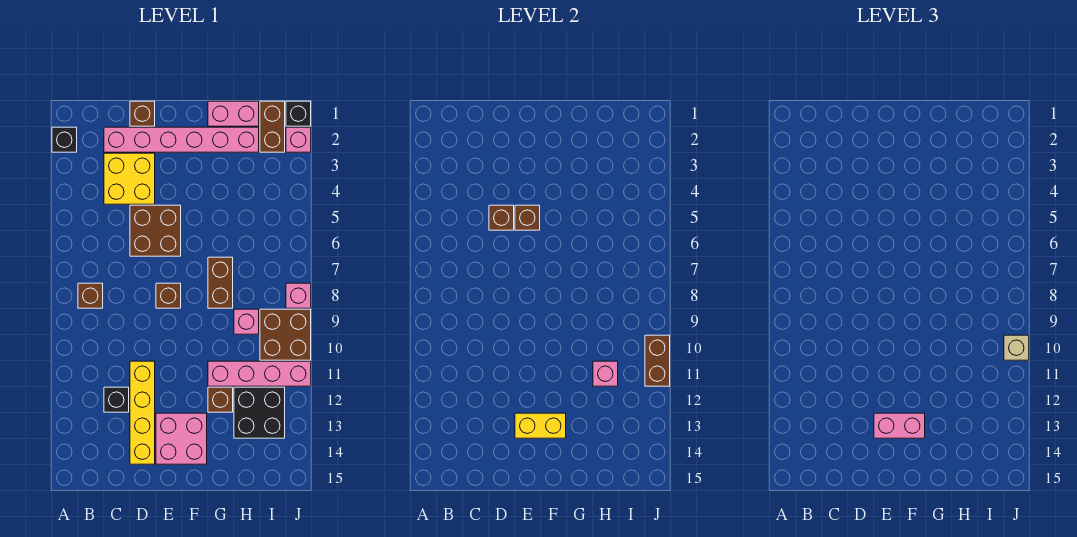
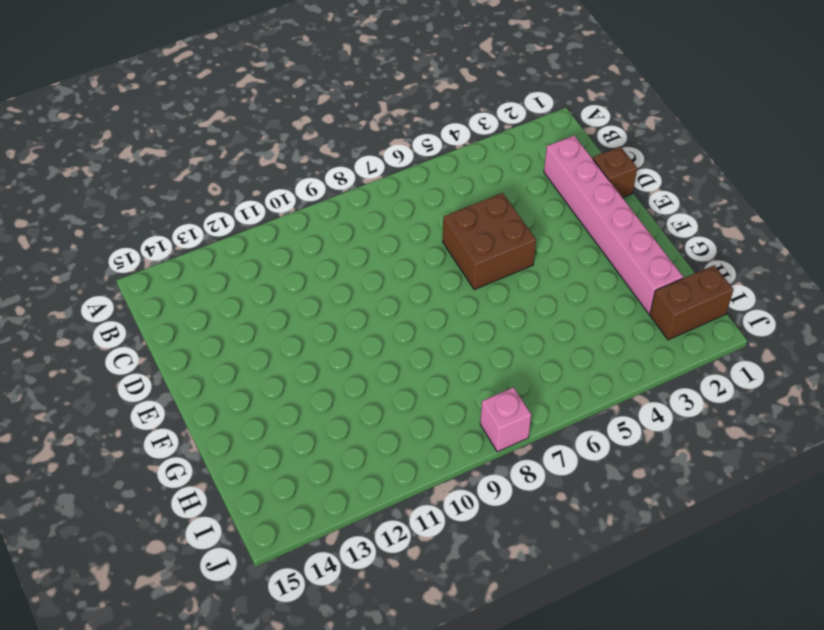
none -> black 1x1 brick [52,127,77,152]
none -> brown 1x1 brick [78,283,103,308]
none -> yellow 2x2 brick [104,153,155,204]

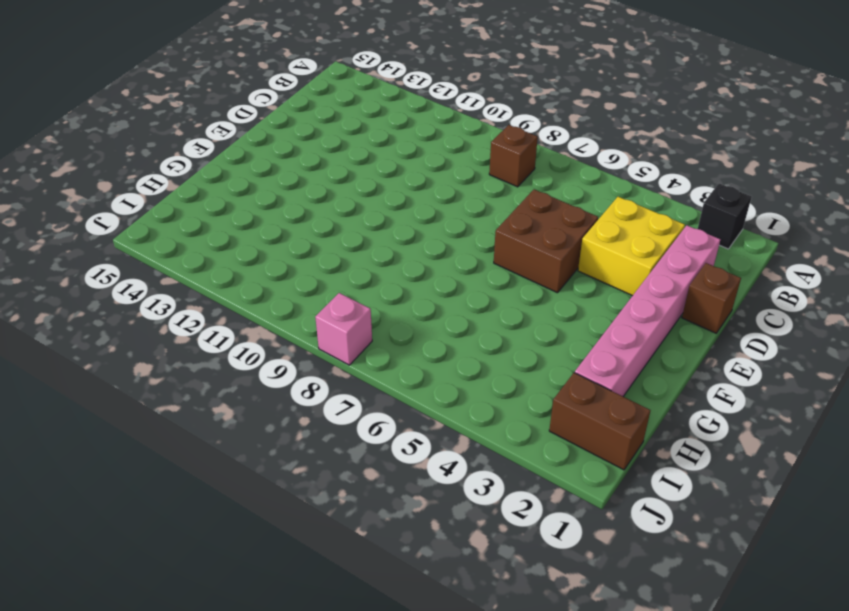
none -> black 1x1 brick [104,387,129,412]
none -> yellow 1x4 brick [130,361,155,464]
none -> brown 1x1 brick [156,283,181,308]

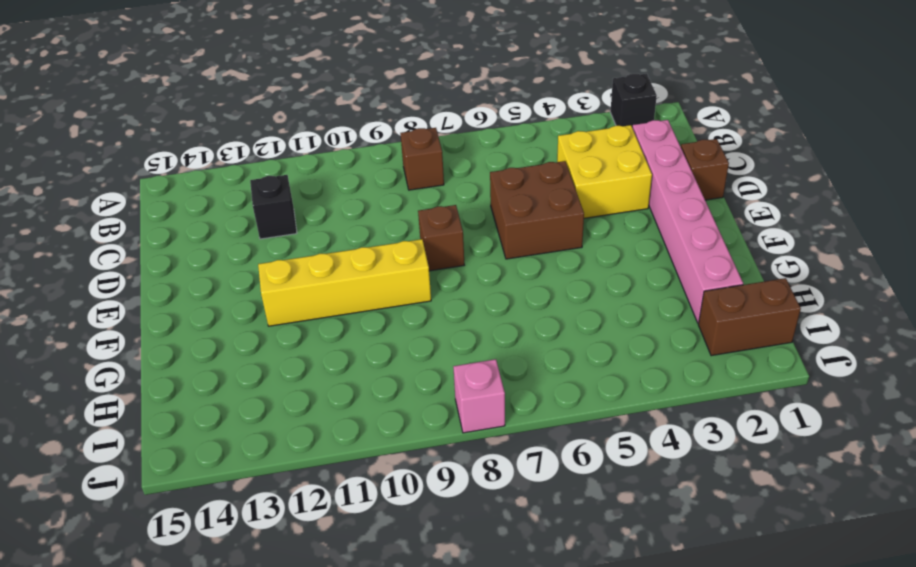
yellow 1x4 brick [258,239,431,326] -> yellow 1x4 brick moved to [130,361,155,464]
none -> pink 2x2 brick [156,413,207,464]
none -> pink 1x2 brick [208,101,259,126]
none -> brown 1x2 brick [208,257,233,308]

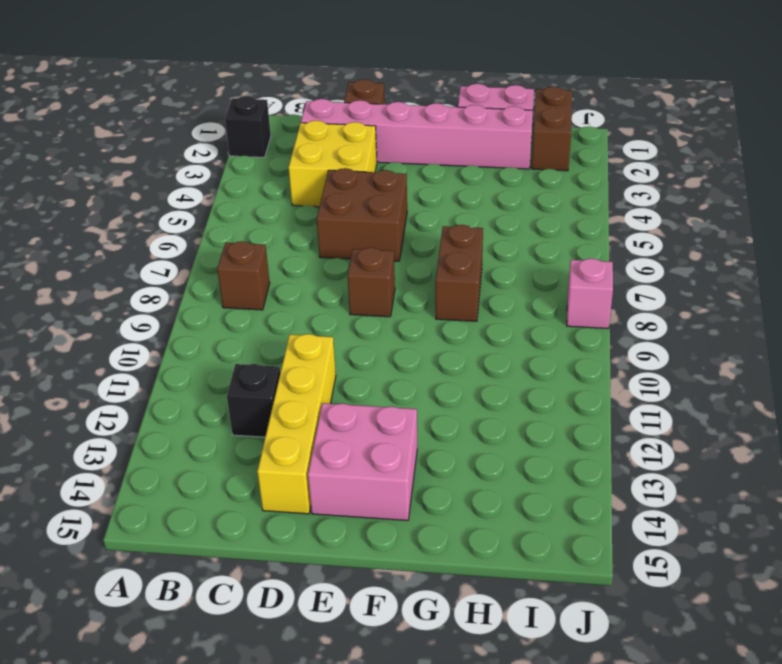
none -> pink 1x4 brick [208,361,311,386]
none -> brown 1x1 brick [208,387,233,412]
none -> pink 1x1 brick [234,309,259,334]

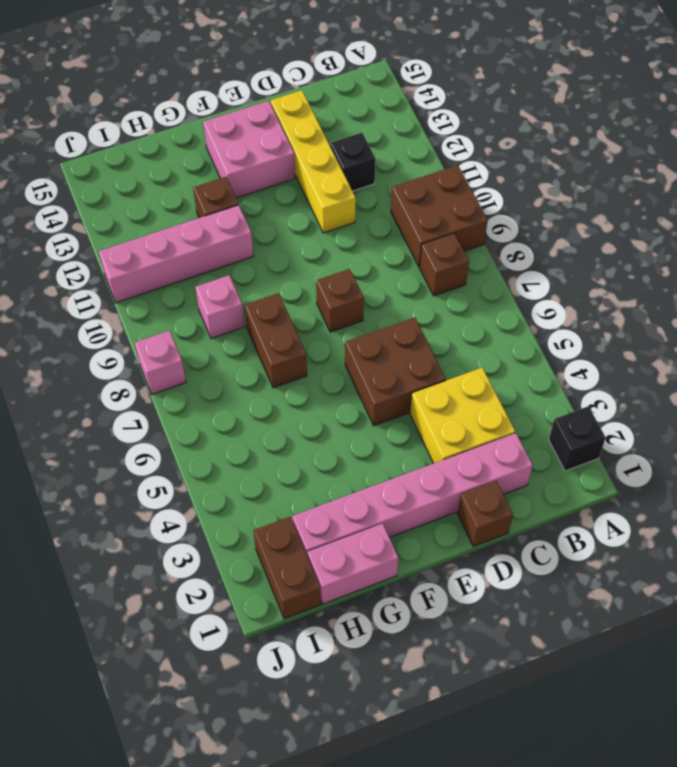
brown 2x2 brick [391,165,488,267] -> brown 2x2 brick moved to [260,309,311,360]
none -> black 2x2 brick [234,387,285,438]
none -> black 1x1 brick [286,101,311,126]
none -> pink 1x1 brick [286,127,311,152]

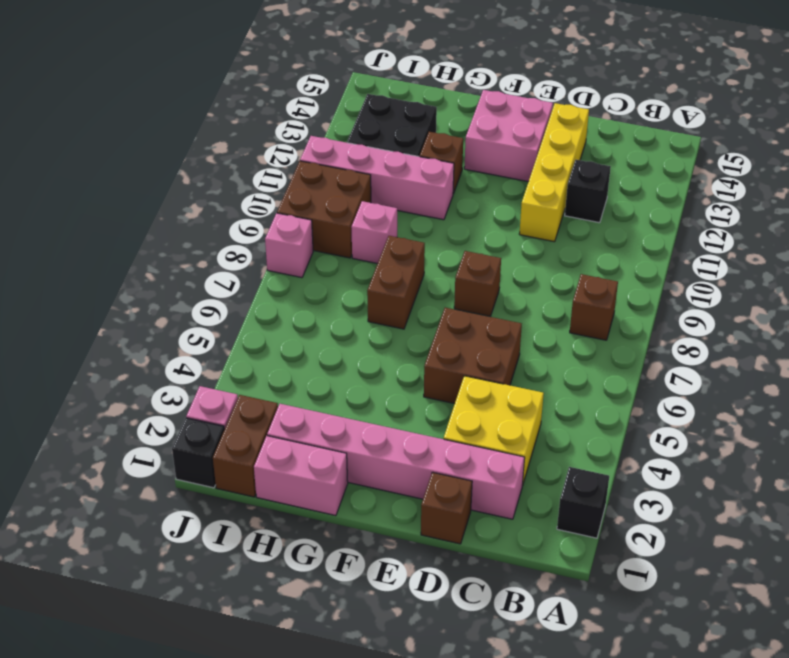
none -> brown 1x1 brick [489,205,514,230]
none -> brown 1x1 brick [515,205,540,230]
none -> yellow 1x2 brick [515,413,566,438]

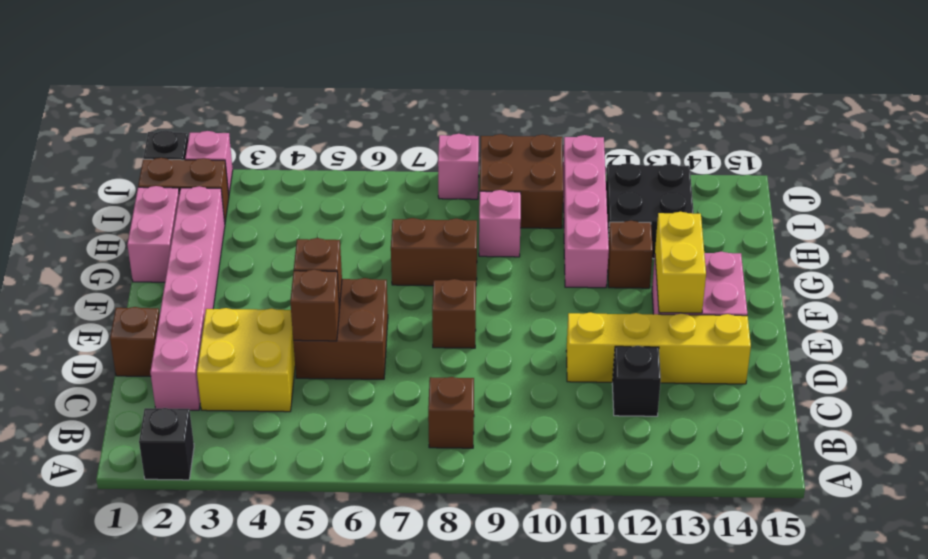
none -> pink 1x1 brick [593,361,618,386]
none -> brown 1x2 brick [645,335,670,386]
none -> pink 1x2 brick [874,413,925,438]

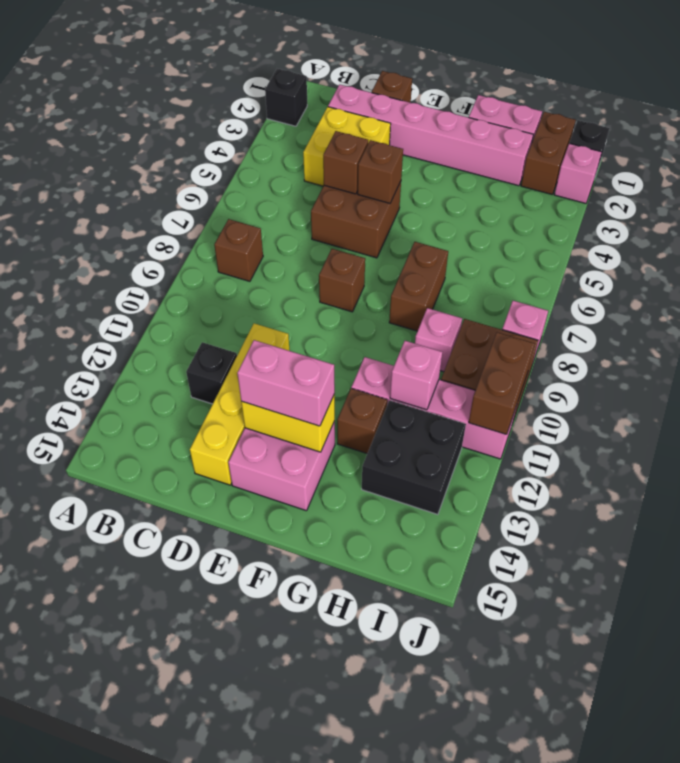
none -> tan 1x1 brick [1004,335,1029,360]

